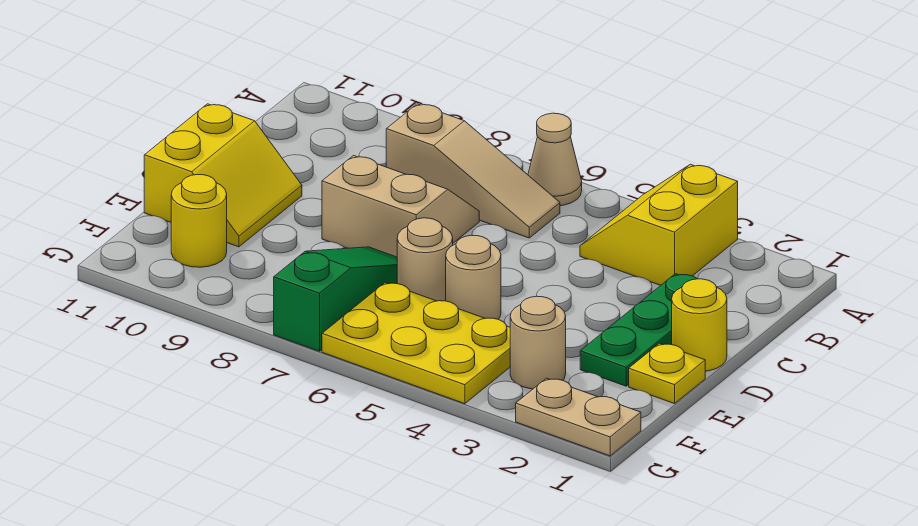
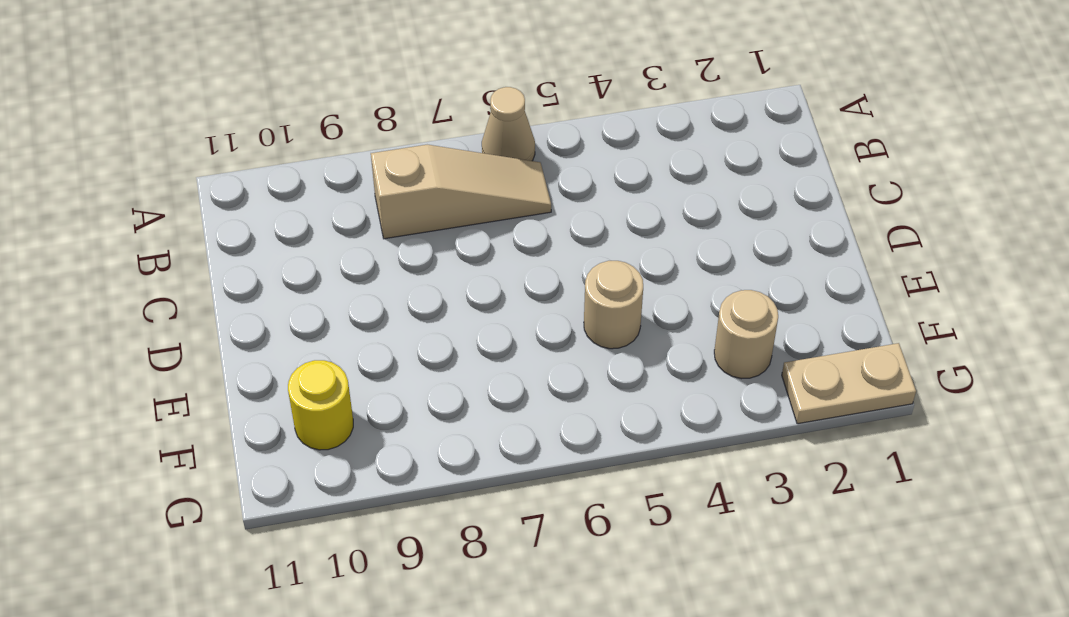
none -> yellow 2x2 slope [580,164,738,285]
none -> green 1x3 plate [580,274,697,386]
none -> tan 2x2 slope [322,156,479,257]

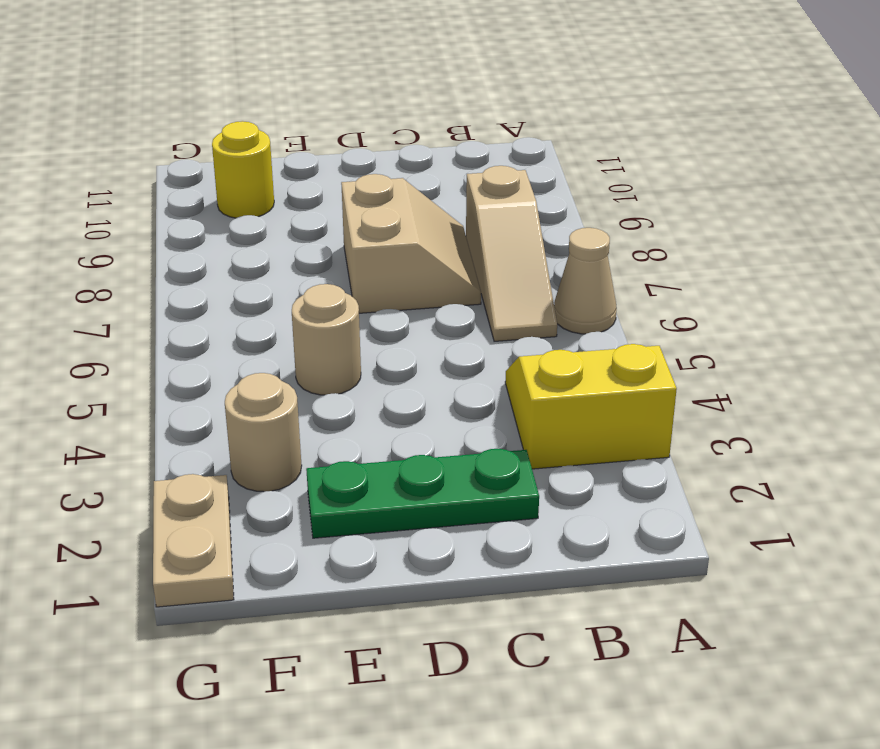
none -> yellow 1x1 round brick [672,279,727,371]
none -> yellow 2x2 slope [144,104,302,247]
none -> yellow 1x1 plate [629,343,705,404]

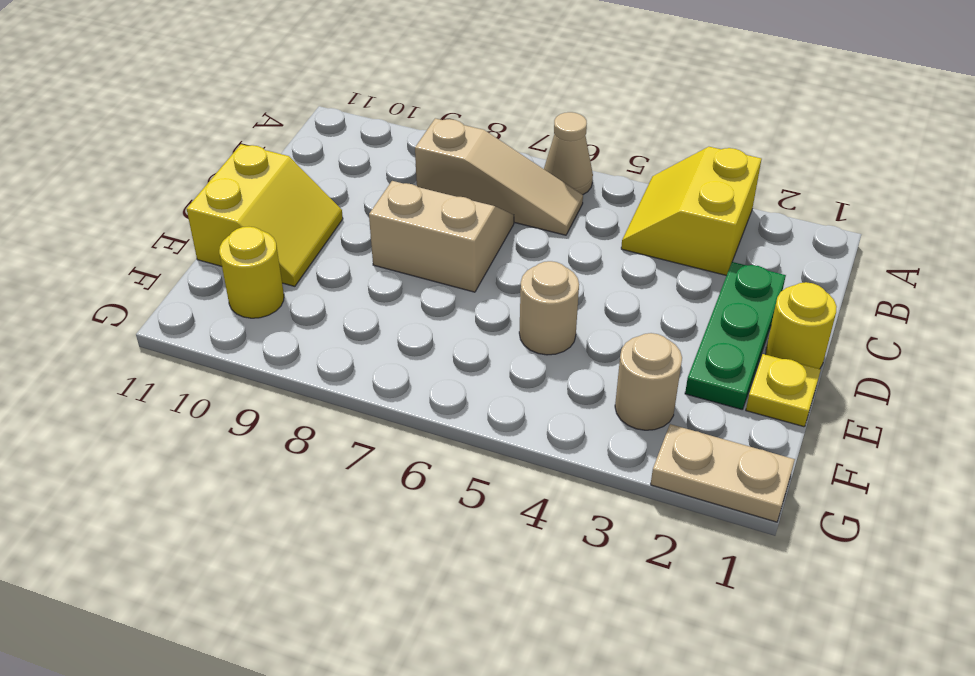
none -> tan 1x1 round brick [397,218,453,301]
none -> green 1x3 slope [274,247,397,351]
none -> yellow 2x3 plate [322,283,510,404]

